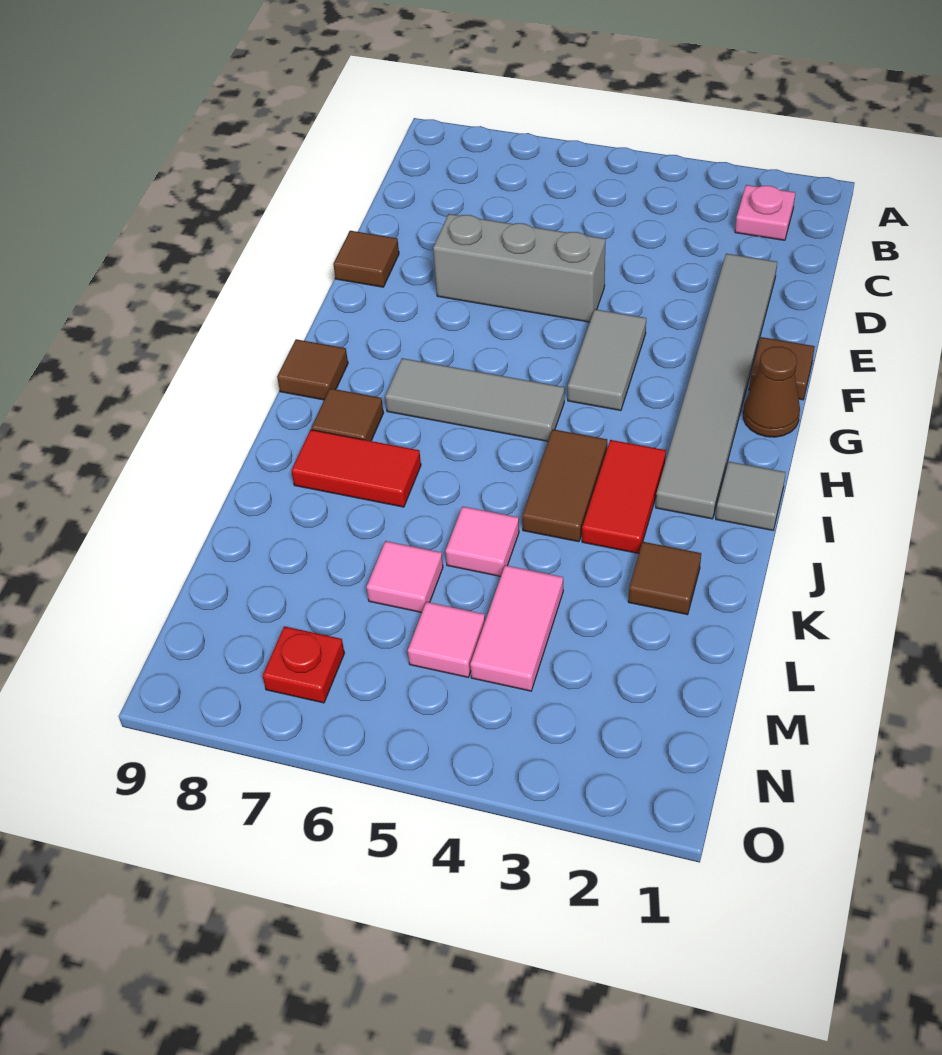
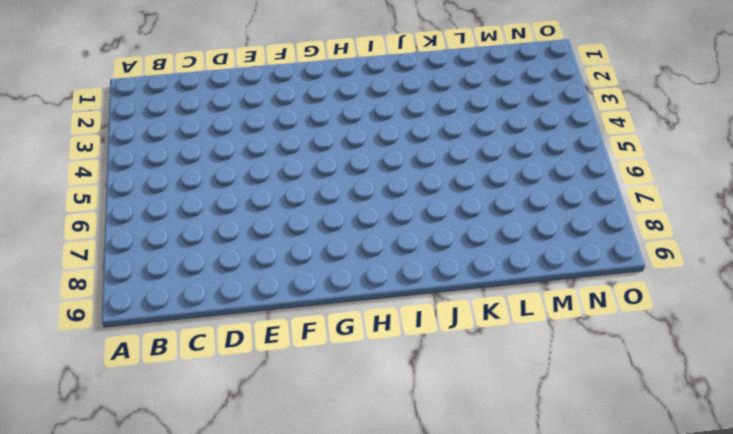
none -> pink 1x1 plate [735,185,795,240]
none -> grey 1x6 tile [656,254,777,519]
none -> grey 1x3 brick [433,214,606,322]

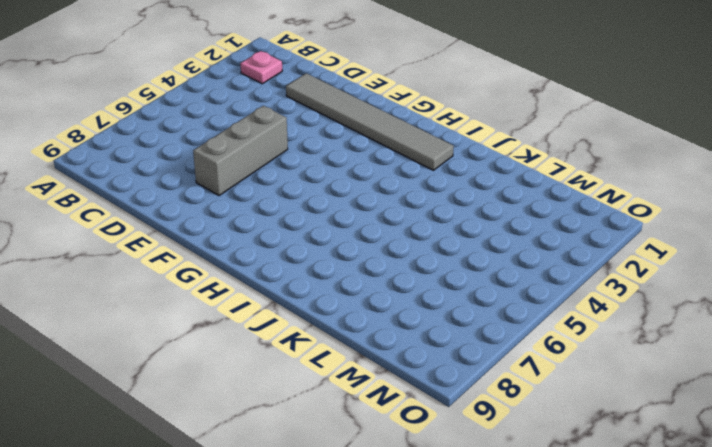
none -> brown 1x1 tile [333,231,399,287]
none -> brown 1x1 tile [749,337,815,400]
none -> grey 1x2 tile [568,309,646,411]

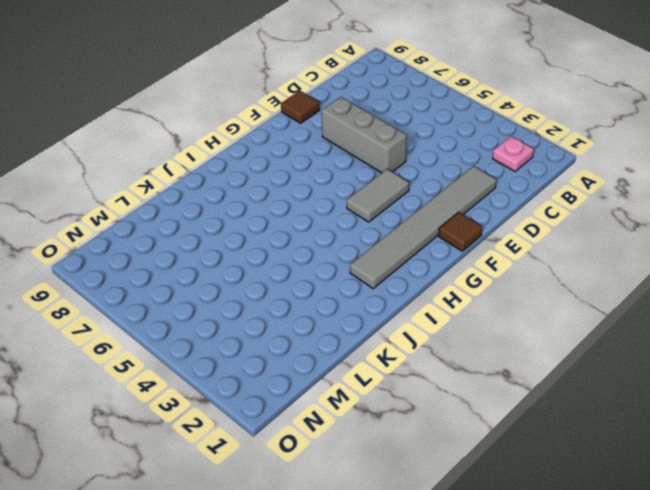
none -> brown 1x1 cone [743,347,800,437]
none -> grey 1x3 tile [385,358,564,441]
none -> brown 1x1 tile [277,339,348,400]

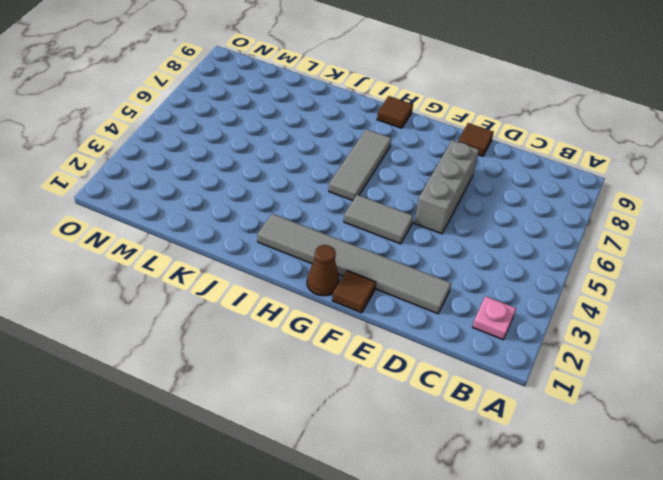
none -> grey 1x1 tile [716,462,786,530]
none -> red 1x2 tile [582,440,666,554]
none -> brown 1x2 tile [522,429,607,542]

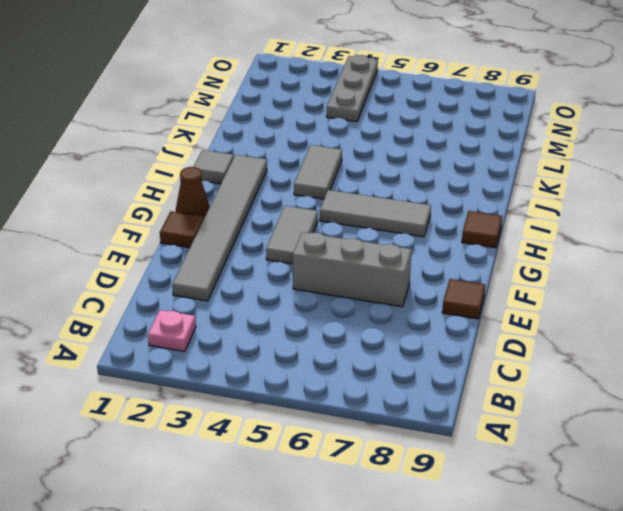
grey 1x2 tile [294,145,342,199] -> brown 1x2 tile [522,429,607,542]
grey 1x3 plate [327,55,378,122] -> pink 1x2 tile [470,565,563,691]
none -> red 1x2 tile [582,440,666,554]
none -> brown 1x1 tile [312,388,383,441]
none -> red 1x2 tile [291,430,421,507]

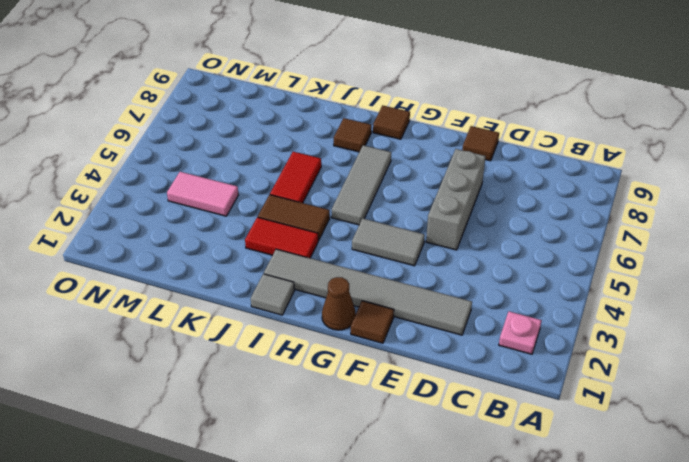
red 1x2 tile [270,152,321,203] -> red 1x2 tile moved to [291,430,421,507]
none -> brown 1x1 tile [628,542,701,615]
none -> pink 1x1 tile [446,506,519,576]
none -> pink 1x1 tile [367,541,443,613]

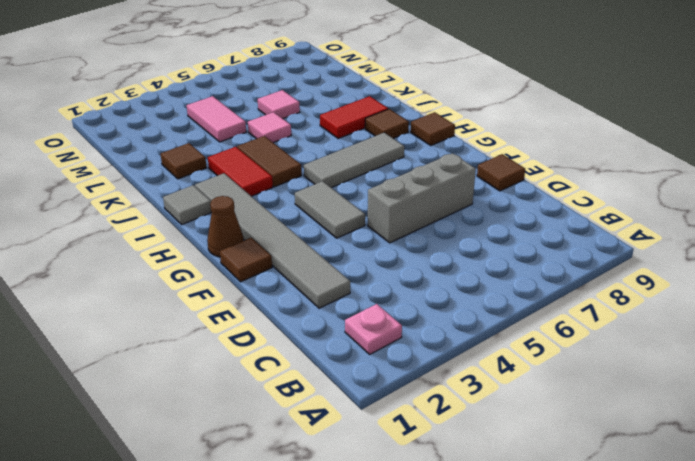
none -> pink 1x1 tile [408,602,485,677]
none -> red 1x1 plate [263,626,344,703]

